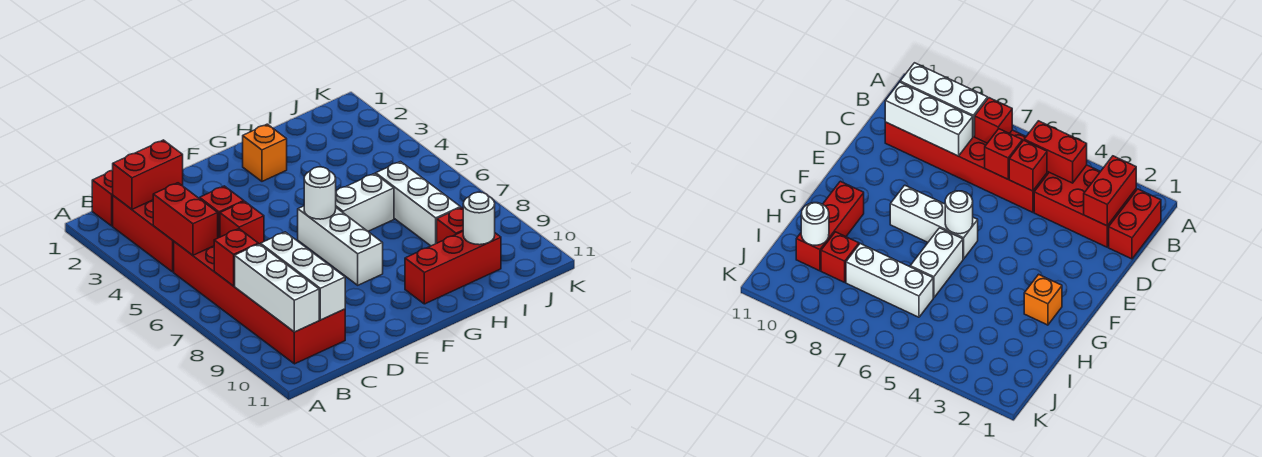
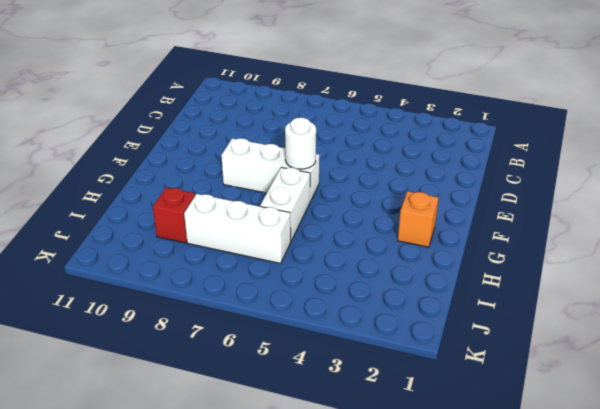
none -> red 1x2 brick [92,170,113,226]
none -> red 2x3 brick [113,196,174,272]
none -> red 2x6 brick [174,242,345,364]

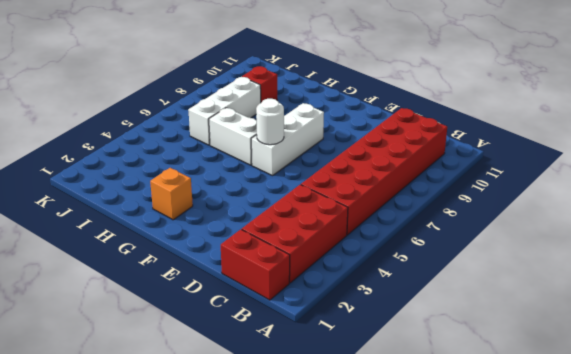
none -> red 1x3 brick [405,232,501,304]
none -> red 1x2 brick [113,140,183,209]
none -> red 1x2 brick [153,183,218,255]

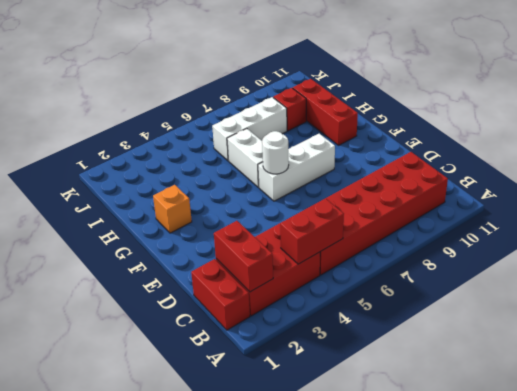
none -> red 1x1 brick [214,229,258,286]
none -> white 1x3 brick [235,244,319,332]
none -> red 1x1 brick [200,186,244,238]

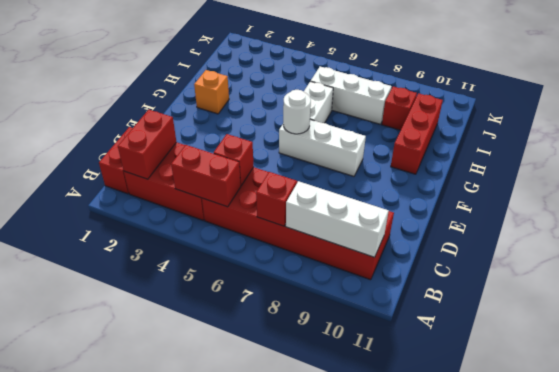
none -> red 1x1 brick [220,201,264,245]
none -> white 1x3 brick [261,232,345,320]
none -> white 1x1 round brick [463,192,495,245]

